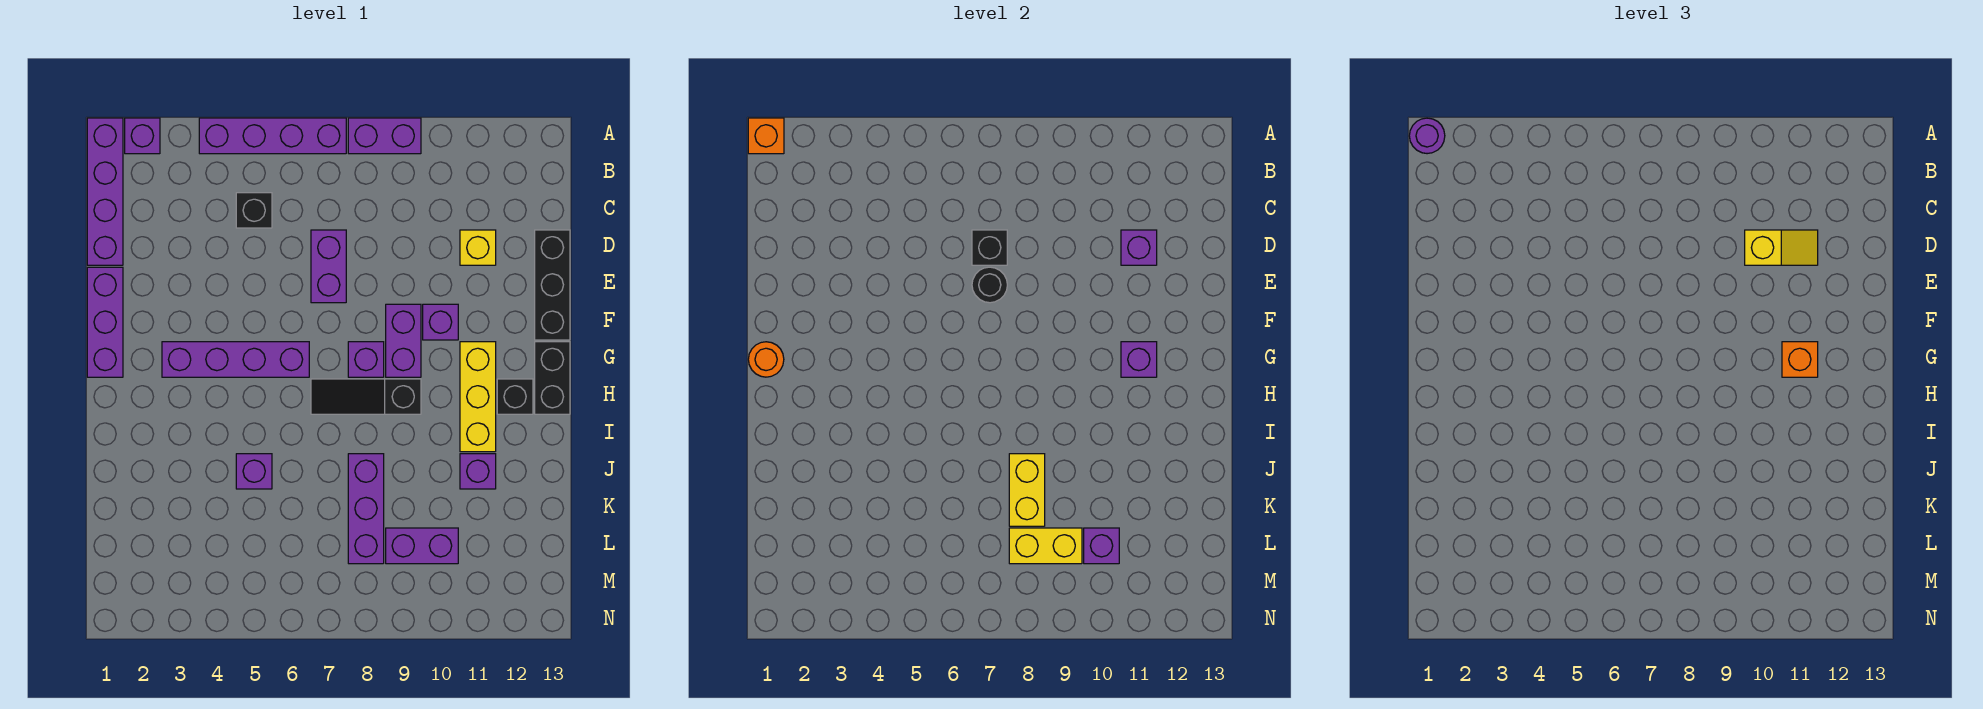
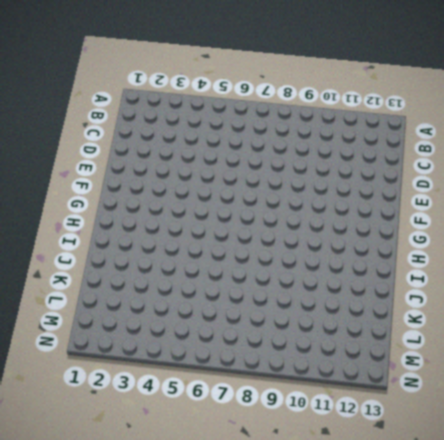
none -> purple 1x4 brick [87,118,123,265]
none -> purple 1x1 brick [125,118,160,154]
none -> purple 1x4 brick [199,118,346,154]
none -> purple 1x2 brick [348,118,421,154]

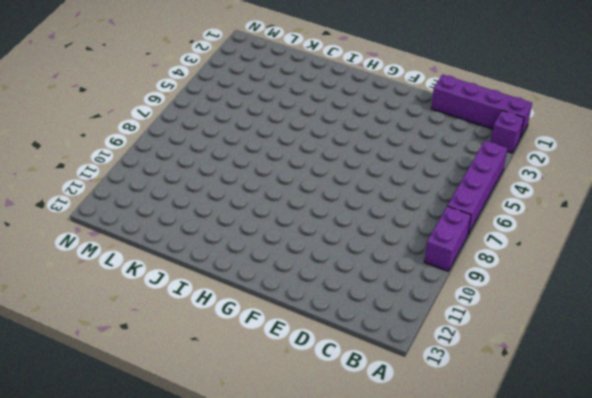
none -> black 1x1 brick [236,193,272,228]
none -> purple 1x2 brick [311,230,346,303]
none -> yellow 1x1 brick [460,230,496,265]
none -> black 1x3 brick [535,230,570,340]

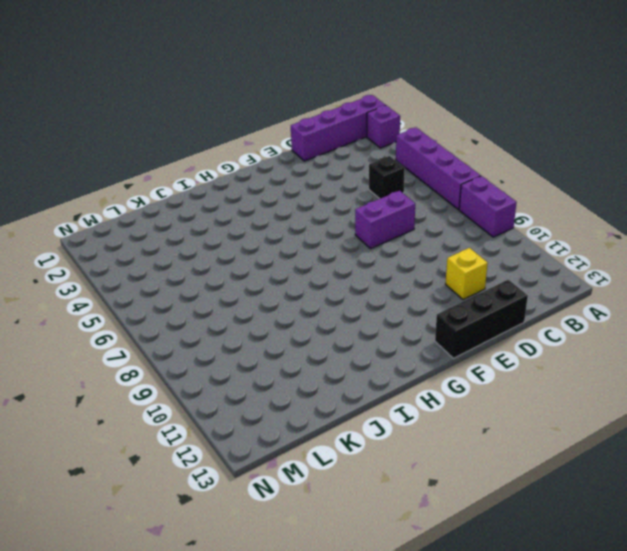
none -> purple 1x3 brick [87,267,123,377]
none -> purple 1x2 brick [386,304,421,377]
none -> purple 1x1 brick [423,304,458,340]
none -> purple 1x4 brick [162,342,309,377]

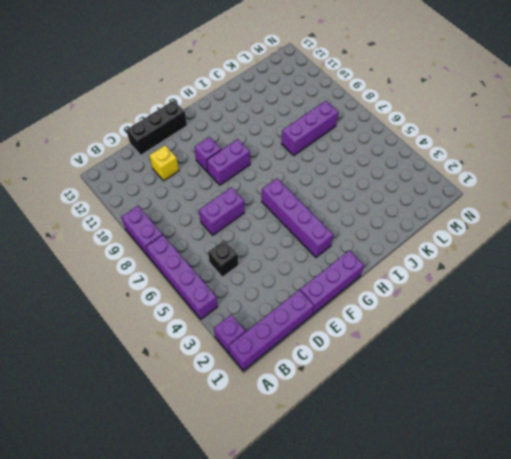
none -> purple 1x1 brick [348,342,384,377]
none -> yellow 1x3 brick [460,342,496,452]
none -> black 1x2 brick [535,342,570,414]
none -> black 1x3 slope [311,379,421,414]

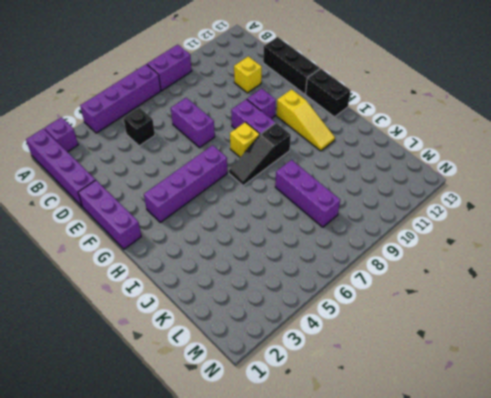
yellow 1x1 brick [230,122,260,157] -> purple 1x1 brick [348,342,384,377]
yellow 1x3 slope [276,89,335,151] -> yellow 1x3 brick [460,342,496,452]
none -> black 1x1 brick [497,379,533,414]
none -> purple 1x1 brick [236,454,272,489]
none -> purple 1x1 brick [460,454,496,489]
none -> purple 1x2 brick [386,528,458,564]

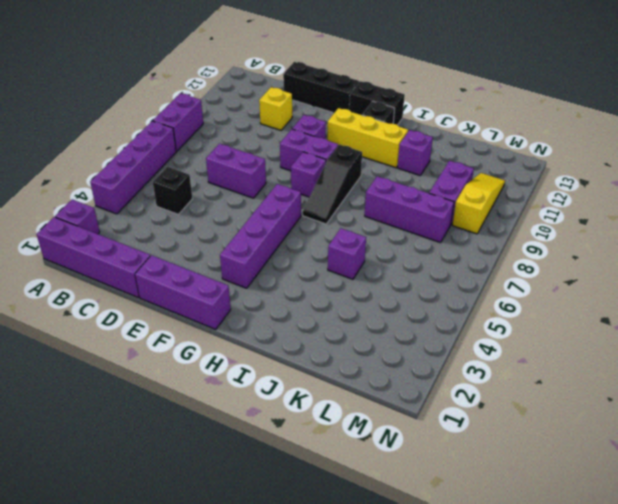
yellow 1x3 slope [452,173,505,234] -> none
none -> orange 1x1 brick [748,118,784,154]
none -> black 1x1 brick [972,230,1007,265]
none -> purple 1x1 brick [1121,230,1157,265]
none -> black 1x1 round brick [972,267,1007,303]

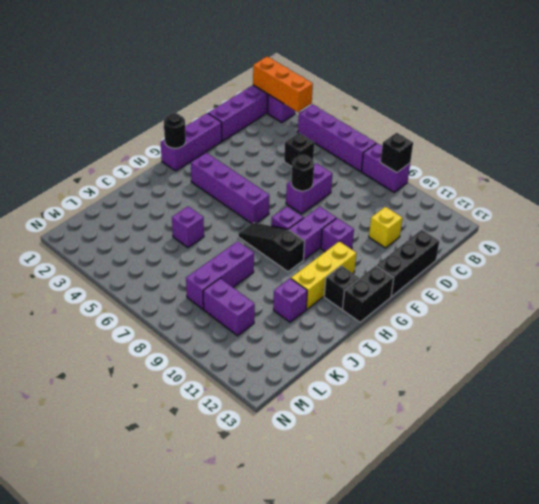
orange 1x3 brick [253,56,313,112] -> orange 1x1 brick [748,118,784,154]
black 1x1 brick [380,133,413,173] -> black 1x1 brick moved to [972,230,1007,265]
black 1x1 round brick [164,113,186,148] -> orange 1x1 round brick [748,342,784,377]
none -> purple 1x1 brick [1121,230,1157,265]
none -> purple 1x1 brick [1121,342,1157,377]
none -> yellow 1x2 brick [1009,454,1045,526]
none -> yellow 1x2 brick [1009,528,1082,564]

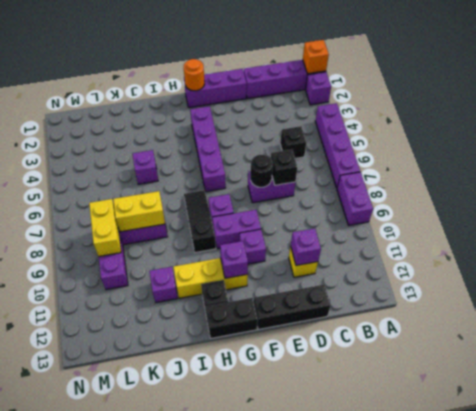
none -> purple 1x1 brick [1084,528,1119,564]
none -> purple 1x1 round brick [1409,118,1445,154]
none -> yellow 1x2 slope [1745,230,1818,265]
none -> orange 1x1 brick [1782,342,1818,377]

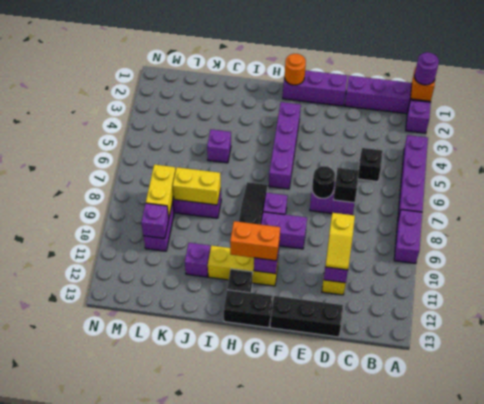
orange 1x2 brick [230,221,280,261] -> orange 1x1 brick [1782,342,1818,377]
none -> purple 1x1 brick [423,304,458,340]

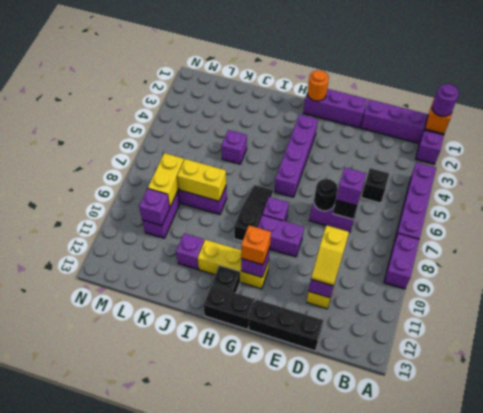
purple 1x1 brick [336,168,366,206] -> purple 1x1 brick moved to [423,304,458,340]

